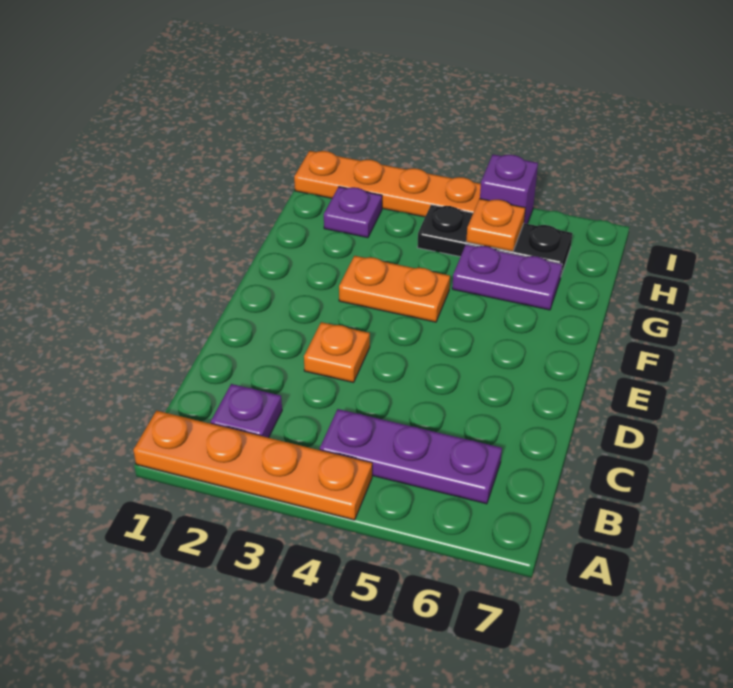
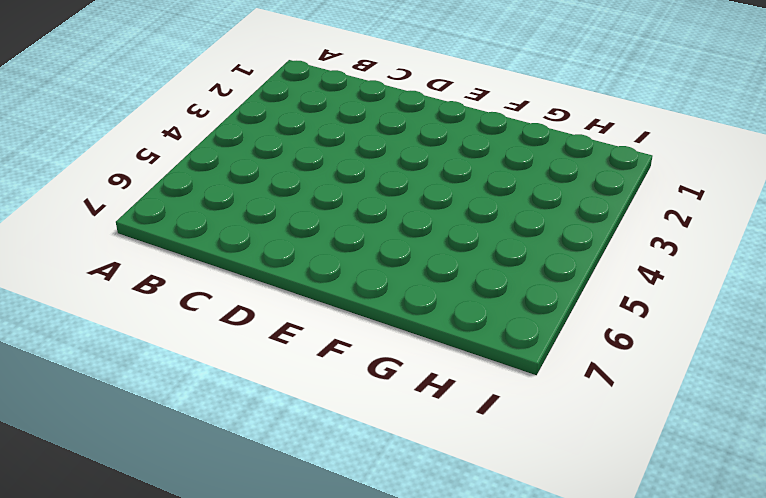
none -> orange 1x4 plate [133,411,372,520]
none -> purple 1x1 plate [211,384,282,438]

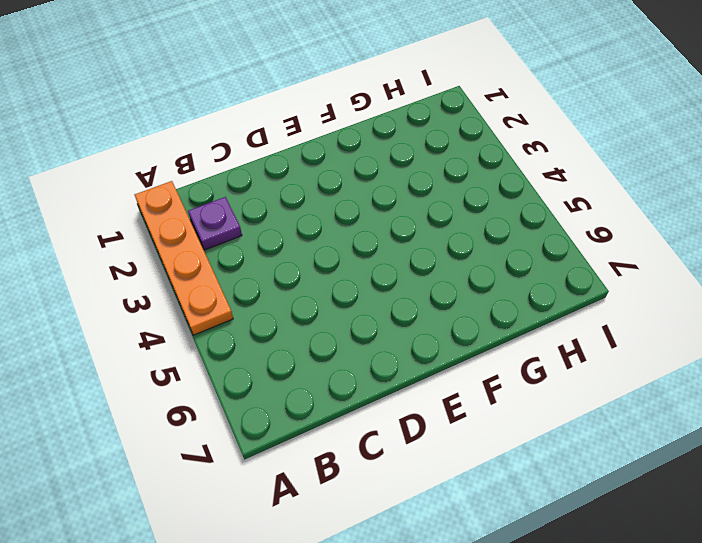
none -> purple 1x3 plate [320,409,502,504]
none -> orange 1x1 plate [304,322,370,383]

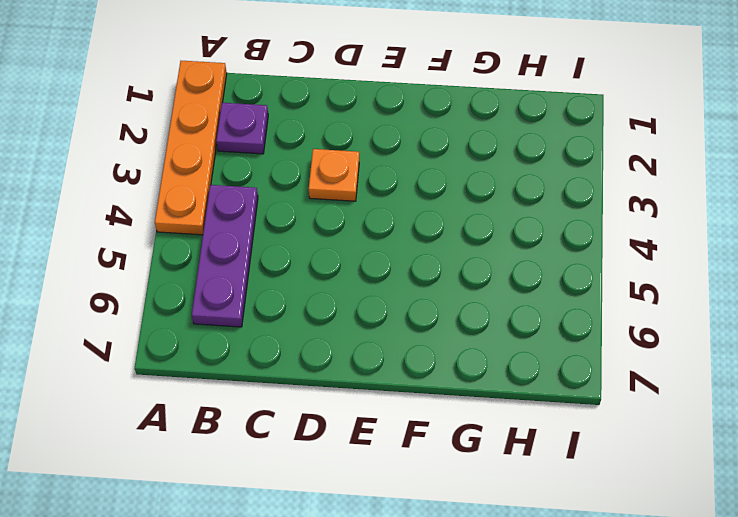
none -> orange 1x2 plate [339,256,450,322]
none -> purple 1x2 plate [452,244,562,310]

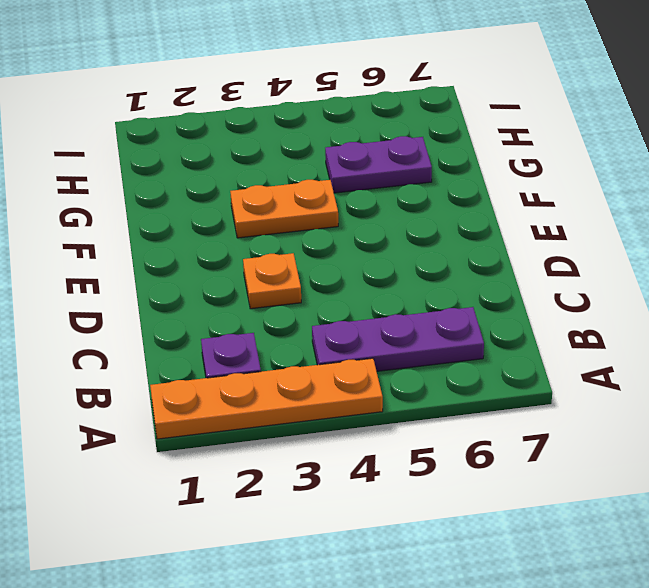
none -> purple 1x1 plate [324,187,382,238]
none -> black 1x3 plate [417,205,572,275]

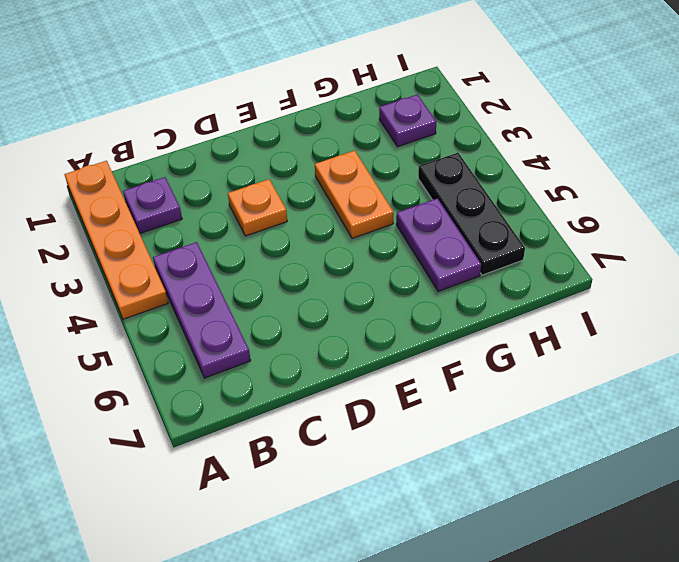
none -> orange 1x4 plate [294,151,481,217]
none -> purple 1x1 brick [480,154,538,224]

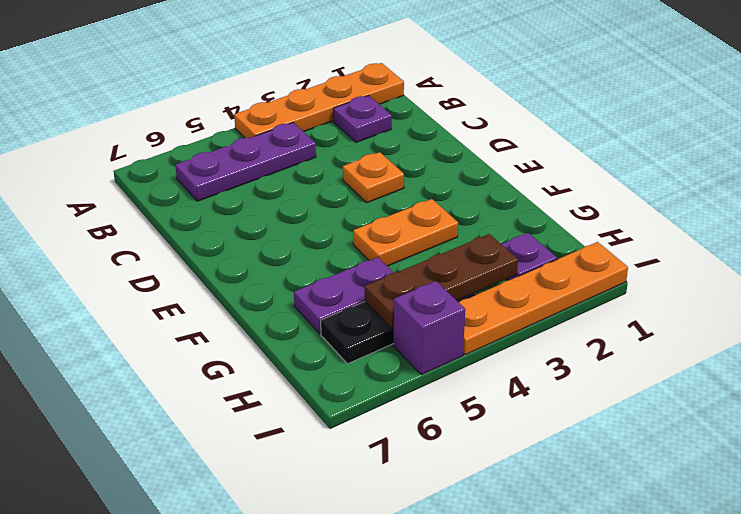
brown 1x3 plate [365,234,518,329] -> orange 1x1 plate [466,199,525,252]

